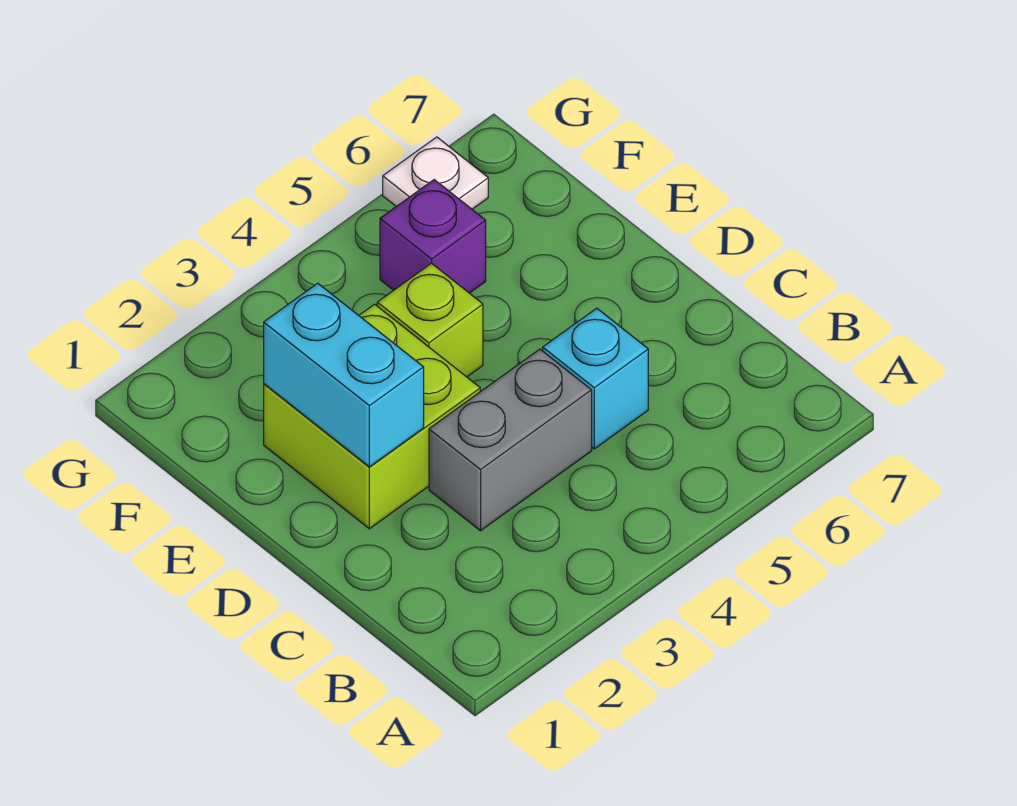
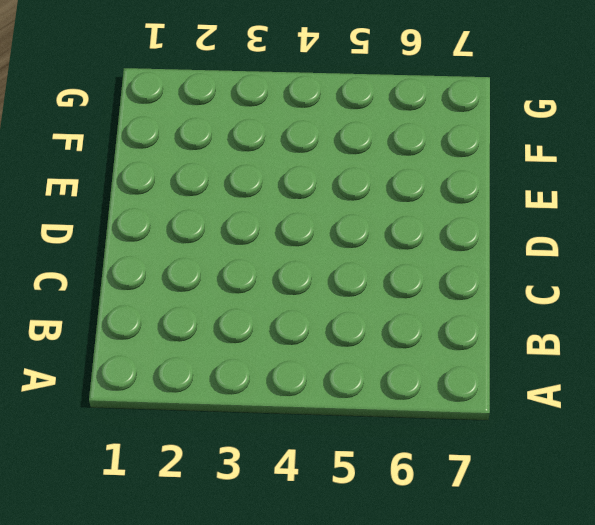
none -> grey 1x2 brick [429,349,592,531]
none -> cyan 1x1 brick [543,308,648,449]

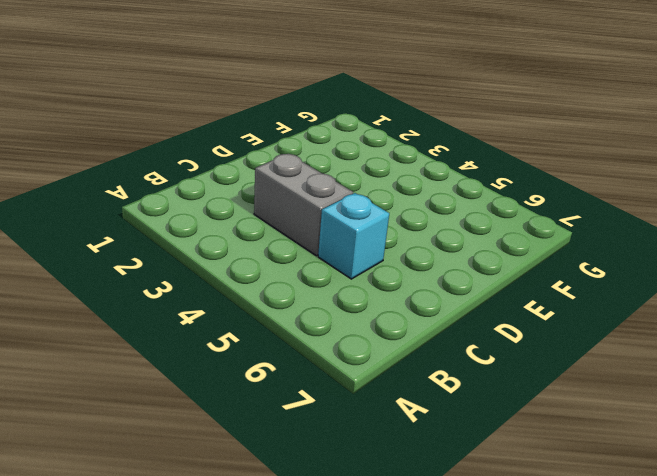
none -> lime 2x2 brick [264,304,480,529]
none -> lime 1x1 brick [377,263,483,377]

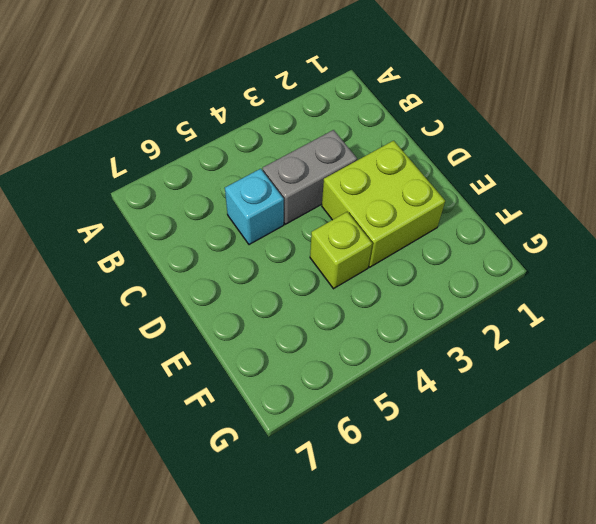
none -> purple 1x1 brick [380,180,486,293]
none -> white 1x1 plate [383,137,488,209]

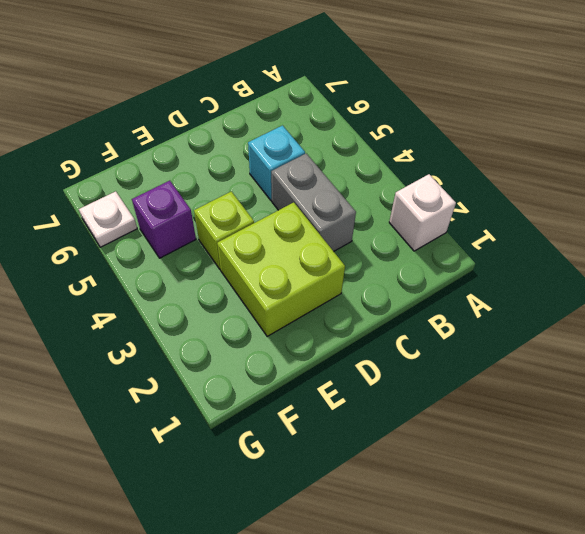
white 1x1 brick [389,174,456,251] -> none
none -> cyan 1x2 brick [264,283,424,467]

